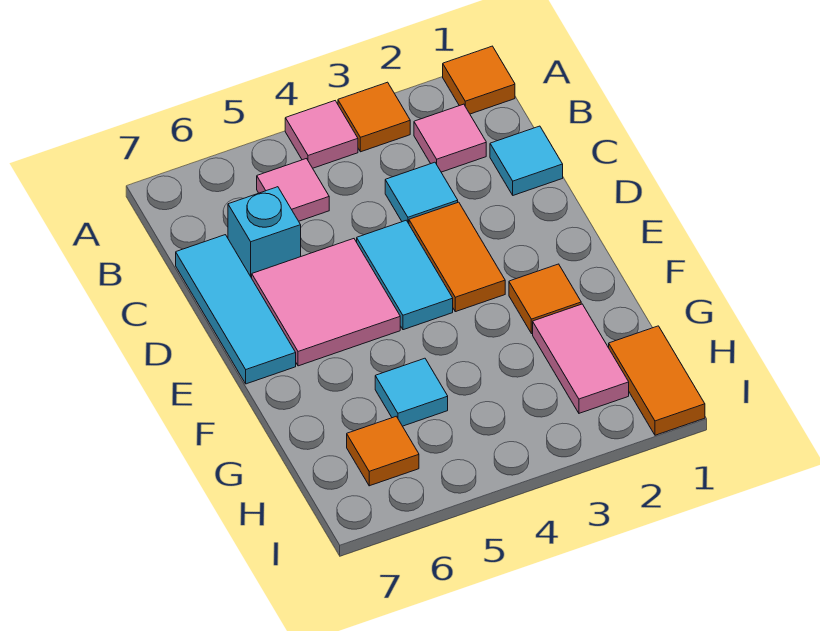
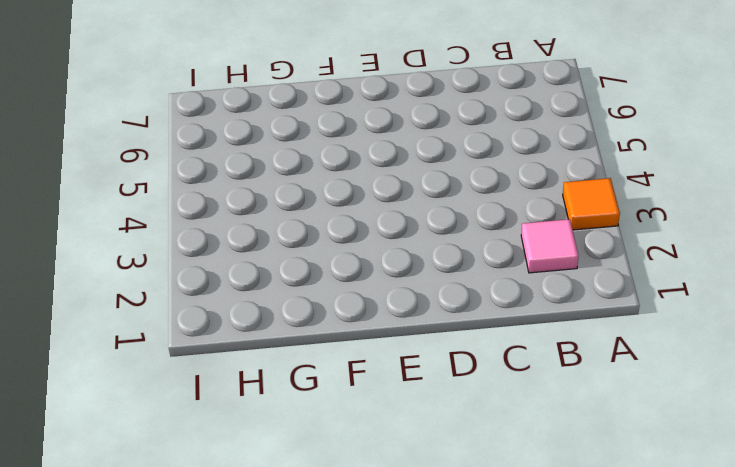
none -> orange 1x1 tile [443,46,515,114]
none -> pink 1x1 tile [285,101,358,168]
none -> pink 1x1 tile [257,159,329,221]

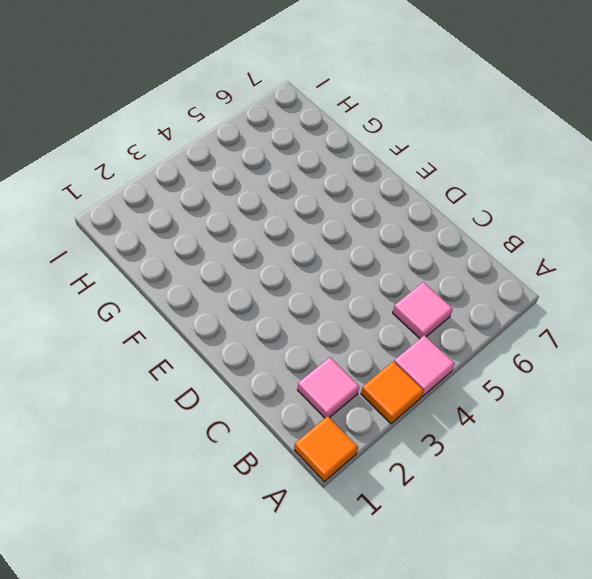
none -> cyan 1x1 tile [490,126,563,195]
none -> cyan 1x1 tile [385,162,458,224]
none -> cyan 1x1 brick [228,187,301,278]

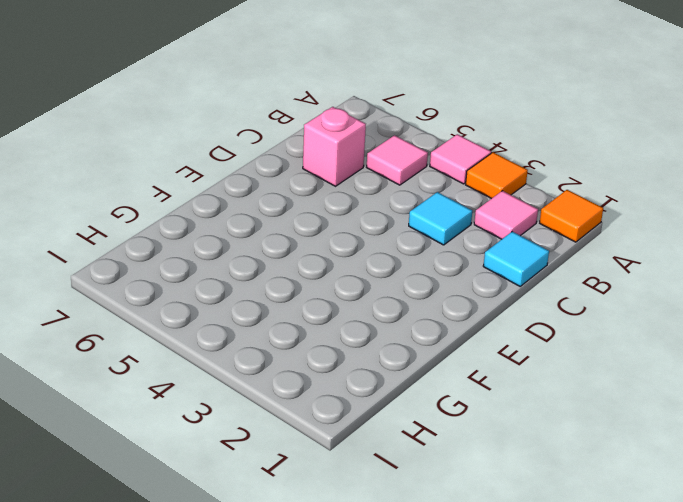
pink 1x1 brick [303,107,366,186] -> cyan 1x1 brick [228,187,301,278]
none -> cyan 1x3 tile [176,235,296,384]
none -> orange 1x2 tile [409,202,505,312]
none -> cyan 1x2 tile [357,220,453,330]

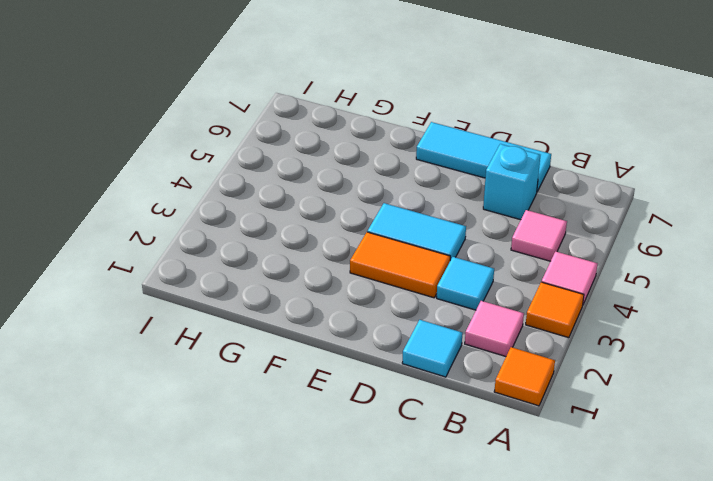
none -> pink 2x2 tile [252,239,400,366]
none -> orange 1x1 tile [509,264,581,334]
none -> pink 1x2 tile [533,304,629,413]

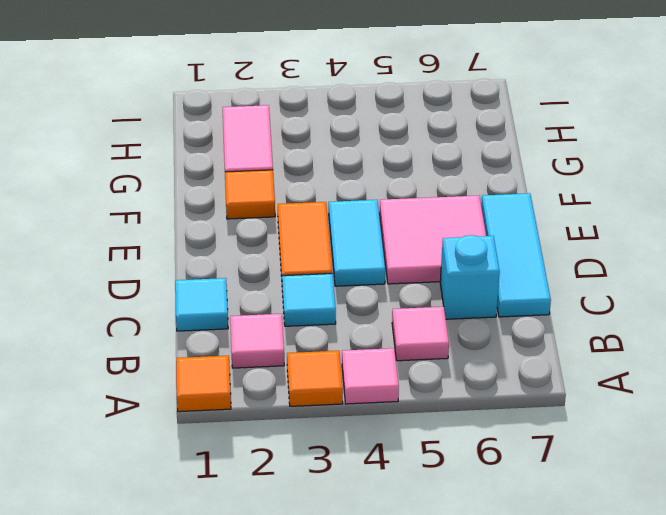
none -> cyan 1x1 tile [375,358,448,426]
none -> orange 1x2 tile [609,326,705,435]
none -> orange 1x1 tile [347,416,419,486]

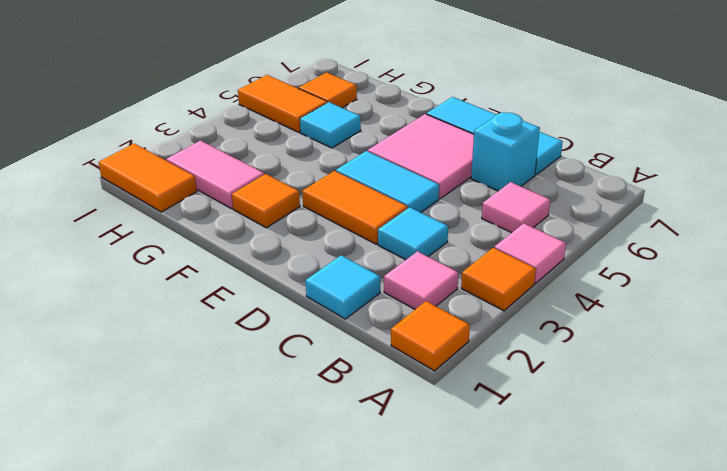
orange 1x2 tile [238,75,327,133] -> none

